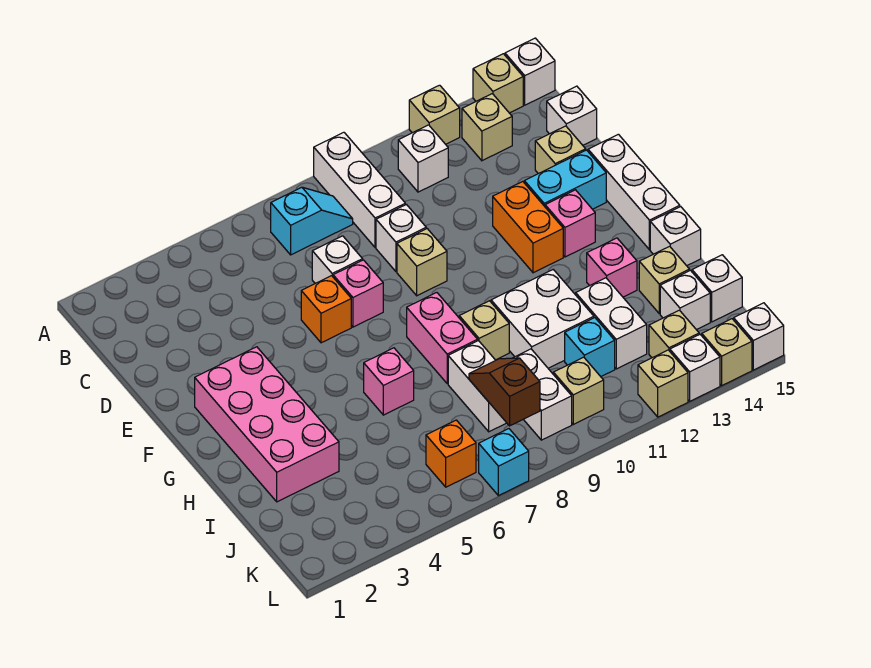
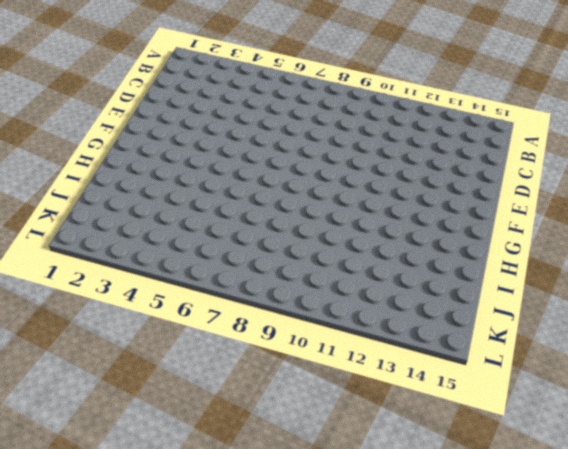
none -> white 1x3 brick [314,132,405,248]
none -> tan 1x1 brick [409,85,460,144]
none -> tan 1x1 brick [473,54,523,113]
none -> white 1x1 brick [505,38,555,105]

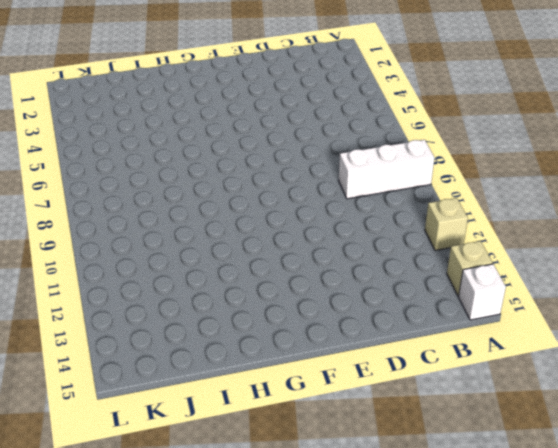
none -> cyan 1x2 slope [271,187,353,255]
none -> white 1x1 brick [398,125,448,192]
none -> tan 1x1 brick [462,94,512,161]
none -> white 1x1 brick [547,86,597,145]

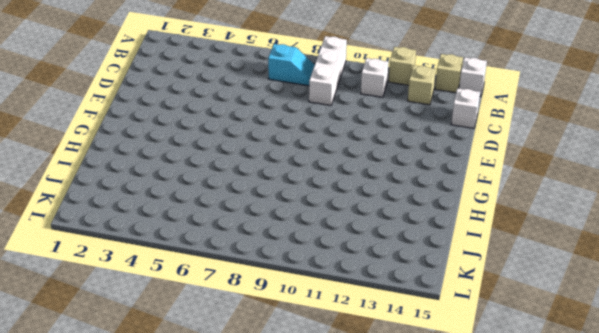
none -> white 1x1 brick [312,236,363,283]
none -> white 1x1 brick [376,205,426,272]
none -> tan 1x1 brick [535,126,586,174]
none -> orange 1x1 brick [301,276,351,343]

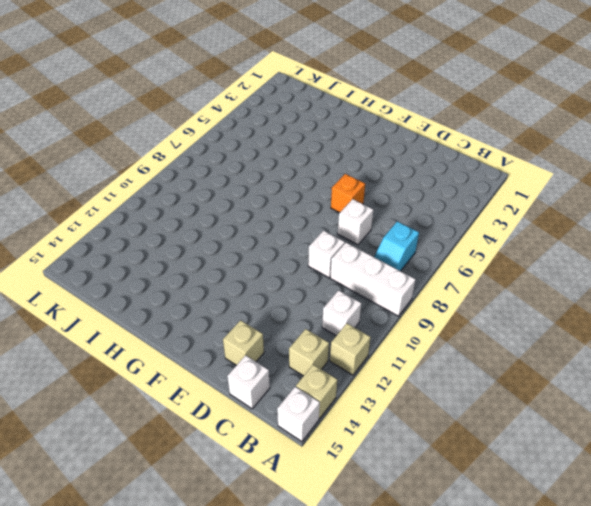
none -> pink 1x1 brick [333,260,383,327]
none -> tan 1x1 brick [397,229,447,296]
none -> orange 1x2 brick [493,182,563,273]
none -> cyan 1x2 brick [524,150,606,209]

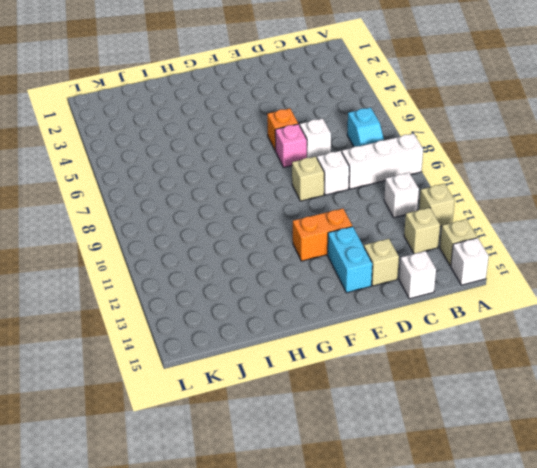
none -> white 1x3 brick [588,134,680,250]
none -> pink 2x4 brick [195,347,339,502]
none -> pink 1x1 brick [545,190,595,257]
none -> pink 1x2 brick [407,293,478,384]

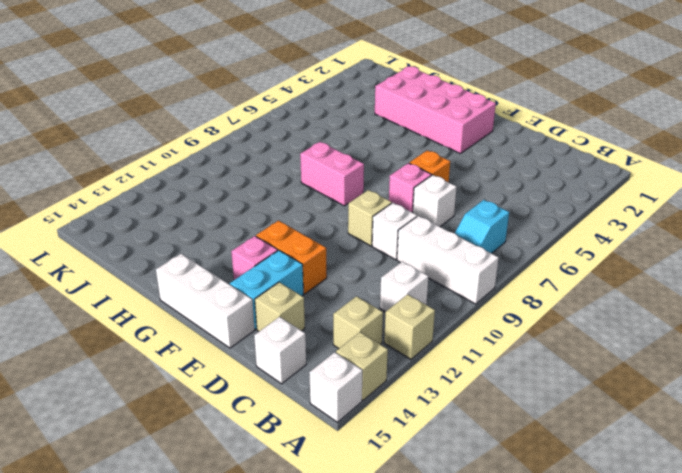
none -> pink 1x1 brick [364,348,414,415]
none -> tan 1x1 brick [459,301,509,360]
none -> white 2x2 brick [491,270,594,368]
none -> pink 1x1 brick [587,238,637,297]

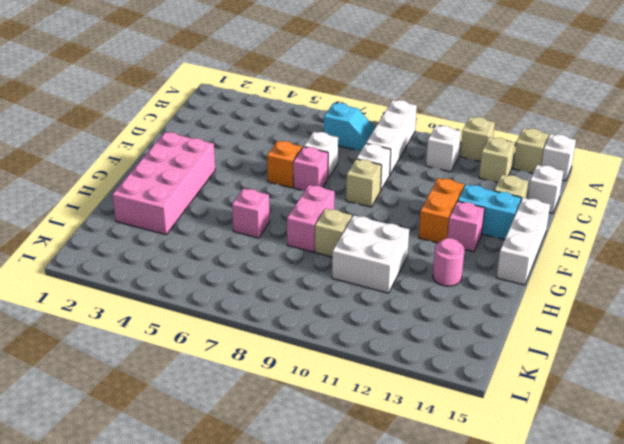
pink 1x1 round brick [433,238,465,286] -> pink 1x1 brick [587,238,637,297]
none -> white 1x1 brick [650,207,701,266]
none -> white 1x2 brick [448,341,506,432]
none -> white 1x2 brick [576,278,647,369]
none -> tan 1x1 brick [639,246,690,313]

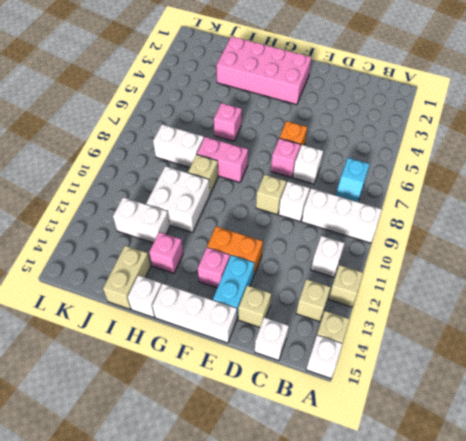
tan 1x2 brick [103,246,151,309] -> tan 1x1 brick [639,246,690,313]
none -> white 1x2 brick [514,349,572,440]
none -> cyan 1x1 brick [565,318,615,377]
none -> white 1x1 brick [660,270,710,330]
none -> white 1x1 brick [692,255,742,322]

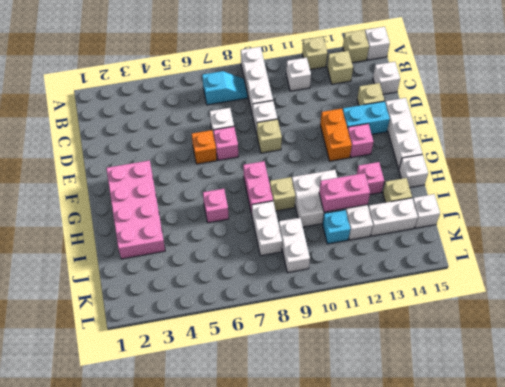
pink 1x2 brick [319,173,370,212] -> none
white 1x2 brick [368,198,418,236] -> white 1x1 brick [660,270,710,330]
none -> orange 1x1 brick [426,420,476,487]
none -> tan 1x1 brick [553,357,604,424]
none -> tan 1x1 brick [649,310,699,358]
none -> cyan 1x1 brick [479,429,529,496]

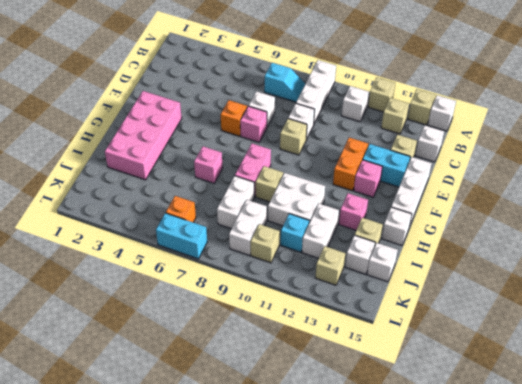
cyan 1x2 brick [156,213,207,259] -> cyan 1x1 brick [479,429,529,496]
none -> tan 1x1 brick [638,350,688,417]
none -> white 1x1 brick [670,334,720,401]
none -> tan 1x1 brick [702,319,752,386]
none -> white 1x1 brick [734,303,784,370]

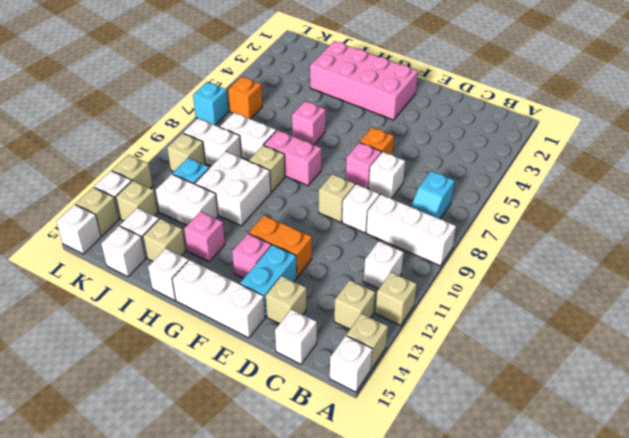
none -> brown 1x2 slope [469,358,540,426]

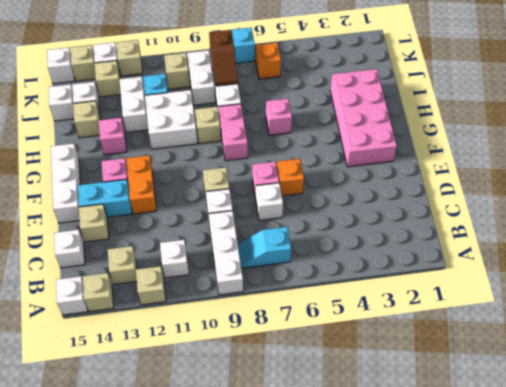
none -> white 1x1 brick [650,207,701,266]

